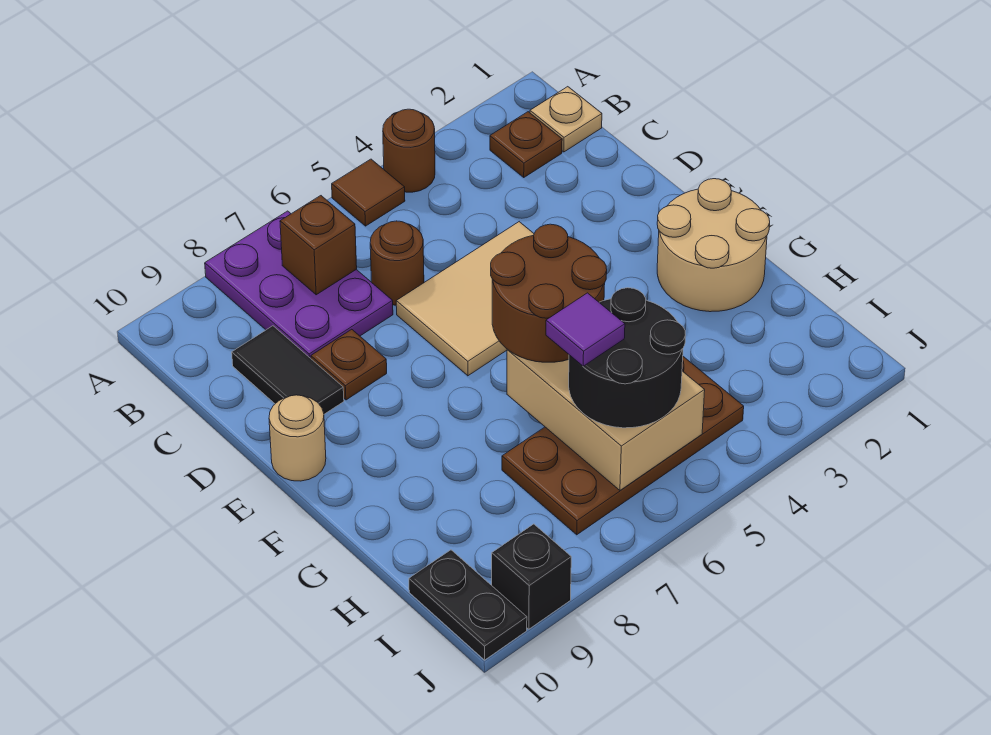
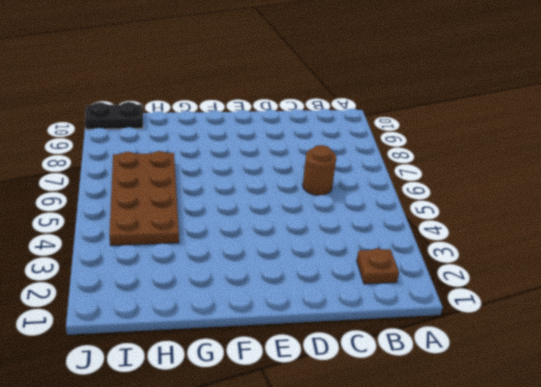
none -> brown 1x1 round brick [383,109,435,192]
none -> brown 1x1 tile [332,159,405,226]
none -> purple 2x3 plate [205,211,393,358]

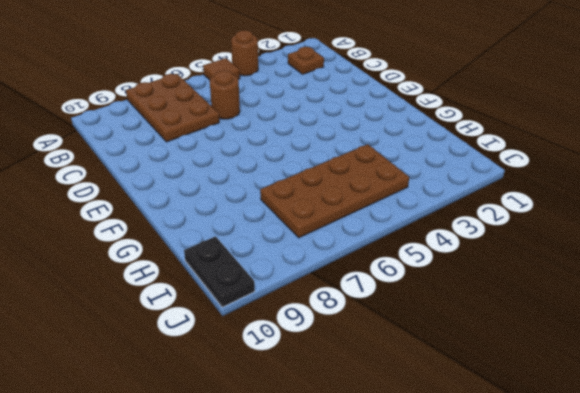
brown 2x3 plate [126,74,219,142] -> purple 2x3 plate [205,211,393,358]
none -> tan 1x1 plate [530,87,602,152]
none -> black 1x2 tile [232,326,344,414]
none -> tan 2x3 tile [396,222,534,376]

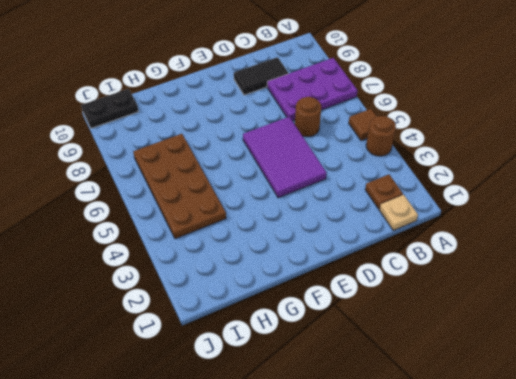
purple 2x3 tile [243,117,326,198] -> tan 2x3 tile [396,222,534,376]
none -> brown 1x1 plate [311,329,387,400]
none -> tan 1x1 round brick [269,395,326,481]
none -> tan 2x2 round brick [657,179,770,312]

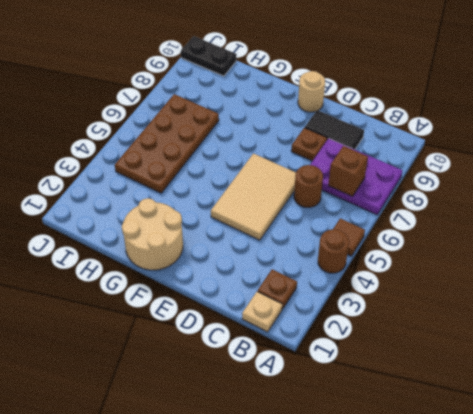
none -> black 1x1 brick [492,524,571,629]
none -> tan 2x3 brick [507,349,705,490]
none -> brown 2x2 round brick [491,224,607,362]

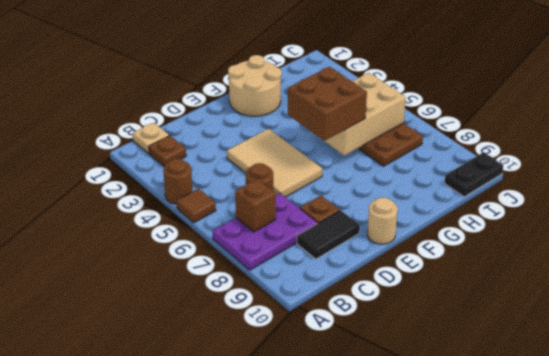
brown 2x2 brick [288,67,367,141] -> brown 2x2 round brick [491,224,607,362]
none -> black 1x1 brick [492,524,571,629]
none -> black 2x2 round brick [569,288,685,428]
none -> purple 1x1 tile [546,293,625,366]

